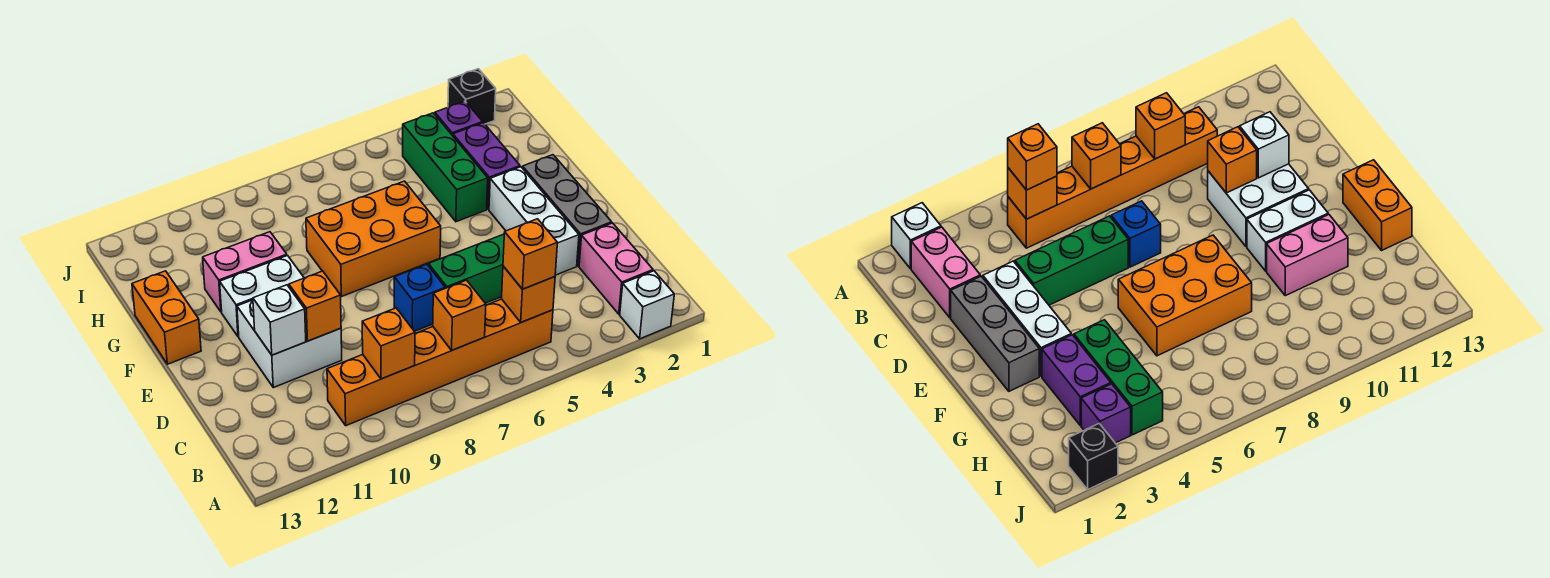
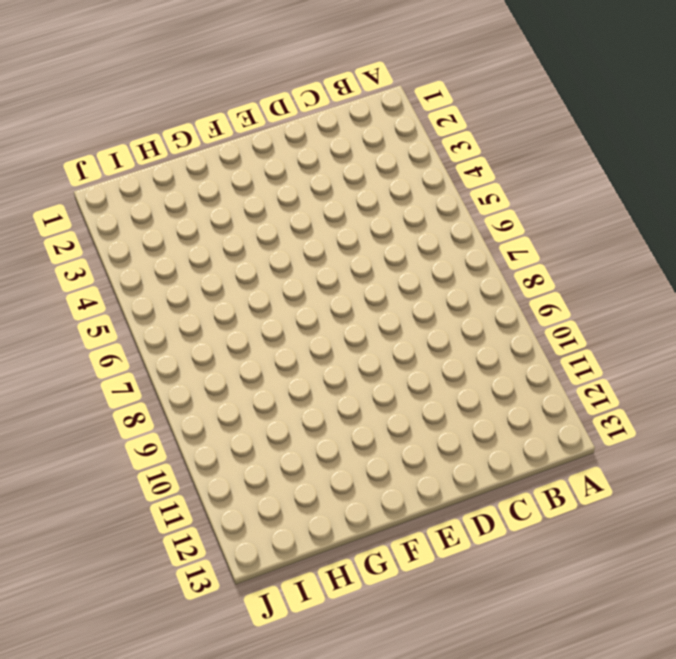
none -> white 1x1 brick [620,271,674,339]
none -> pink 1x2 brick [579,223,653,314]
none -> orange 1x6 brick [327,299,553,426]

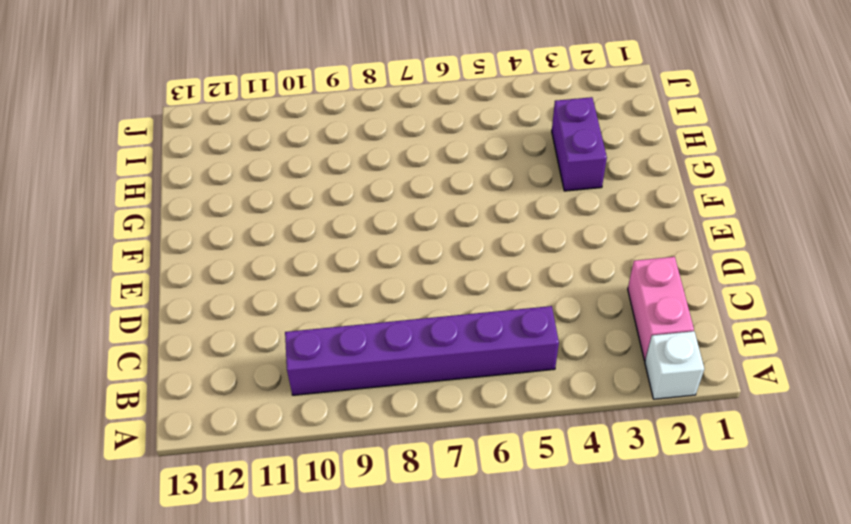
purple 1x6 brick [285,306,559,395] -> orange 1x6 brick [327,299,553,426]
none -> grey 1x3 brick [523,155,612,266]
none -> white 1x3 brick [489,167,579,275]
none -> green 1x3 brick [429,234,504,303]

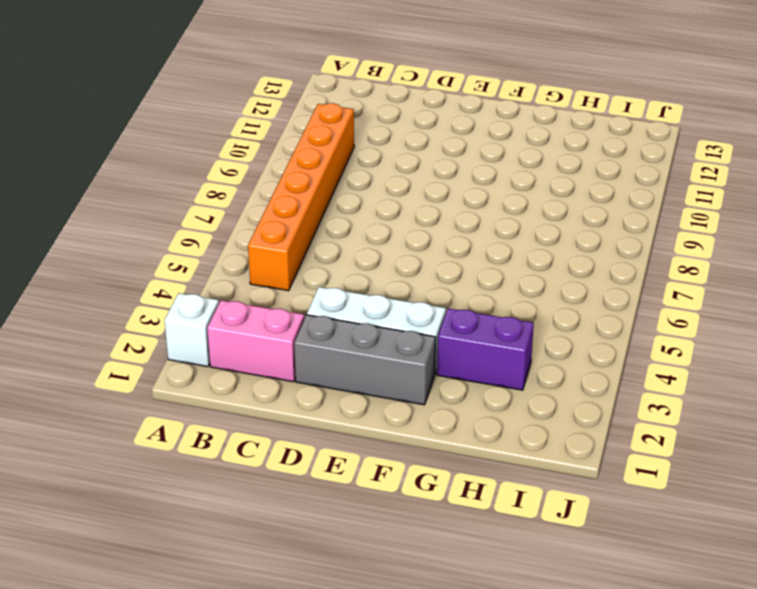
none -> green 1x3 brick [429,234,504,303]
none -> blue 1x1 brick [394,264,445,331]
none -> white 2x2 brick [237,286,342,388]

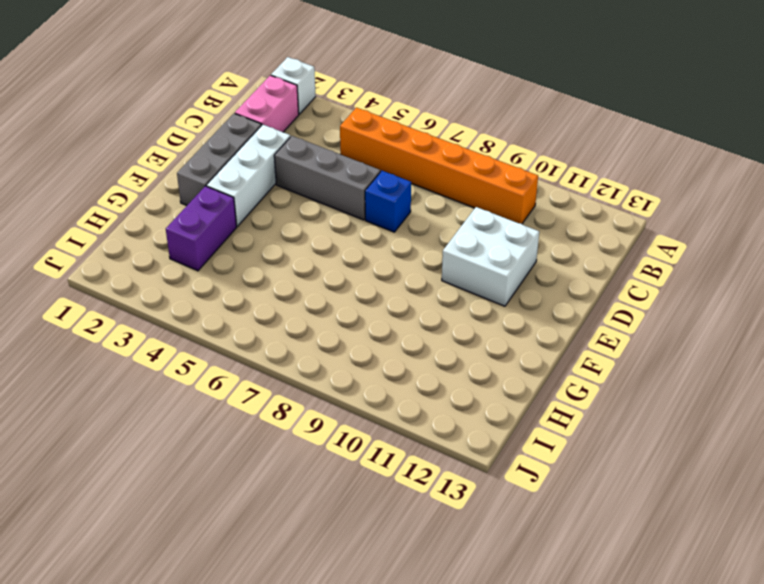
grey 1x3 brick [274,136,380,220] -> green 1x3 brick [429,234,504,303]
none -> orange 2x3 brick [306,181,441,297]
none -> white 1x2 brick [220,256,304,337]
none -> orange 1x2 brick [132,271,201,364]

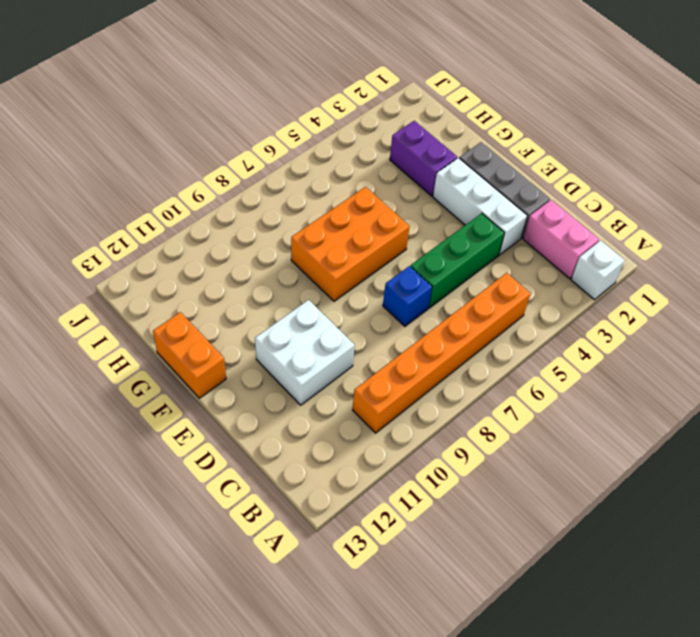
none -> white 1x2 brick [220,256,304,337]
none -> green 1x3 brick [403,113,488,222]
none -> pink 1x2 brick [203,232,287,312]

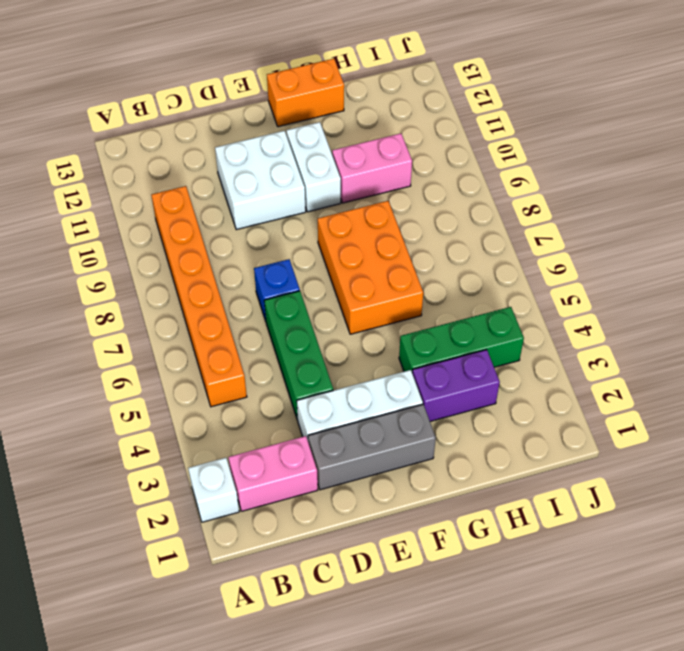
pink 1x2 brick [332,133,412,203] -> pink 1x2 brick turned to [203,232,287,312]
none -> purple 1x1 brick [435,101,483,136]
none -> black 1x1 brick [448,69,496,124]
none -> orange 1x1 brick [502,266,555,322]

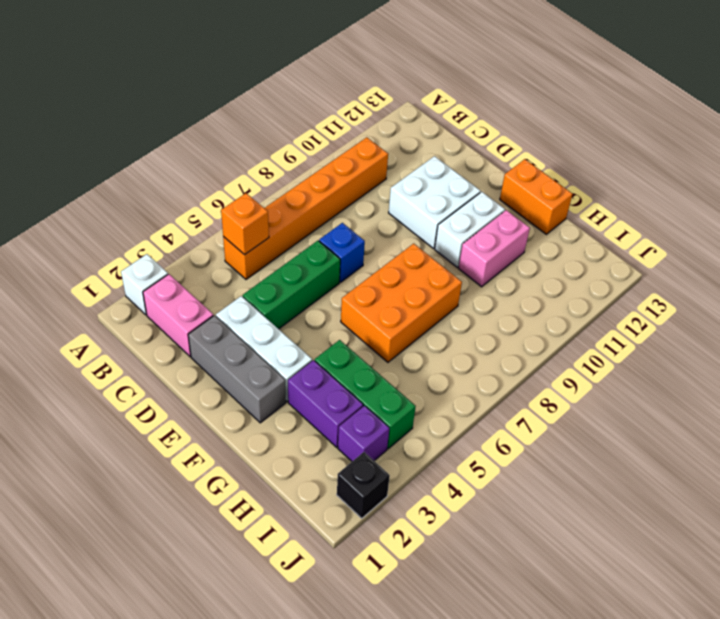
none -> orange 1x1 brick [433,280,486,350]
none -> orange 1x1 brick [362,308,415,379]
none -> orange 1x1 brick [289,271,341,341]

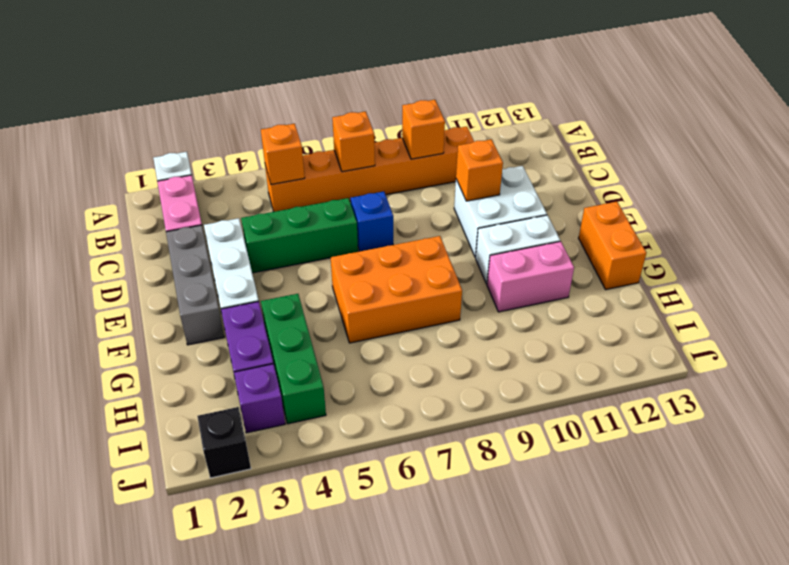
none -> white 1x1 brick [253,285,306,355]
none -> orange 1x1 brick [503,219,557,289]

